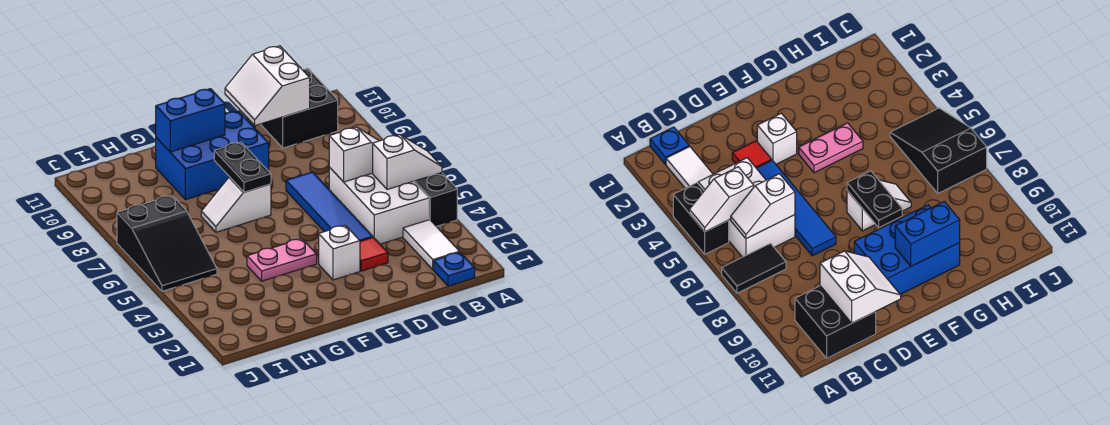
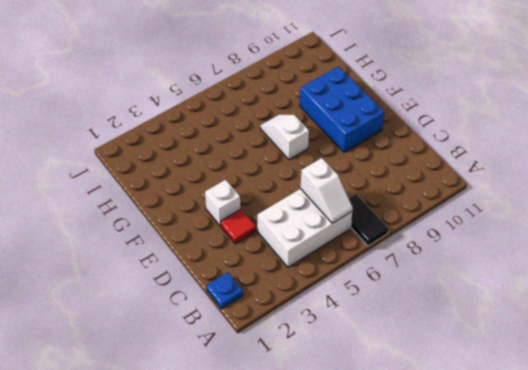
none -> black 1x2 brick [414,173,457,227]
none -> white 1x2 tile [403,220,460,270]
none -> black 2x2 brick [261,68,338,148]

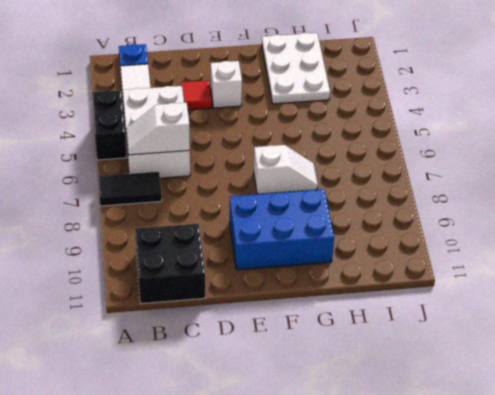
white 2x3 plate [262,33,330,104] -> none
none -> blue 1x4 tile [286,172,373,241]
none -> pink 1x2 plate [247,239,317,281]
none -> black 2x3 slope [117,195,217,291]

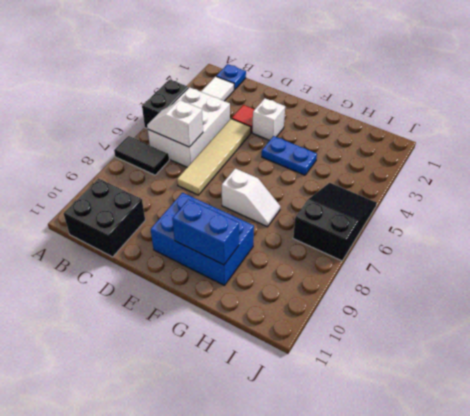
tan 1x4 tile [177,119,251,195] -> blue 1x4 tile [286,172,373,241]
blue 1x2 plate [262,136,317,175] -> pink 1x2 plate [247,239,317,281]
none -> white 1x2 slope [373,135,442,190]
none -> white 2x2 slope [225,46,310,126]
none -> black 1x2 plate [214,142,271,192]

